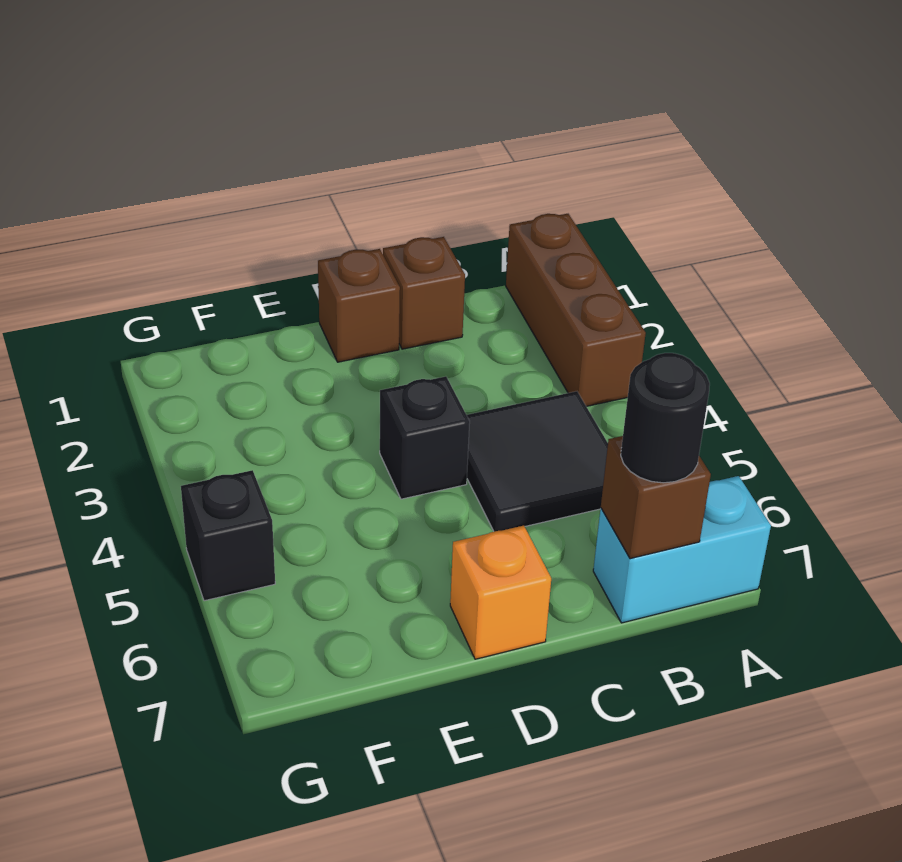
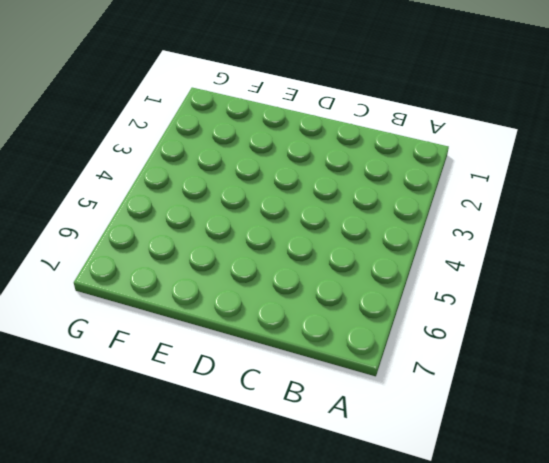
none -> brown 1x3 brick [506,214,646,406]
none -> cyan 1x2 brick [593,476,771,623]

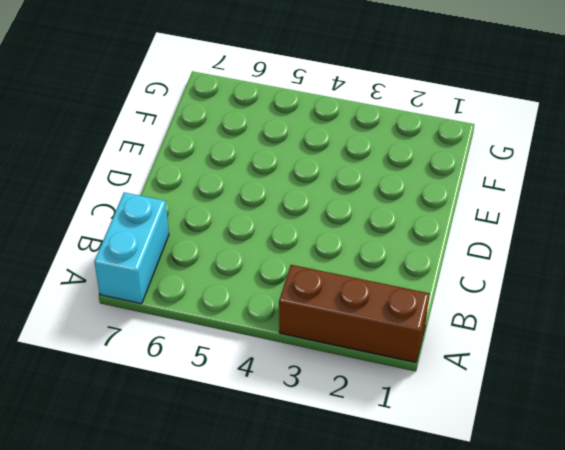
none -> black 2x2 tile [467,391,608,532]
none -> brown 1x1 brick [383,237,465,349]

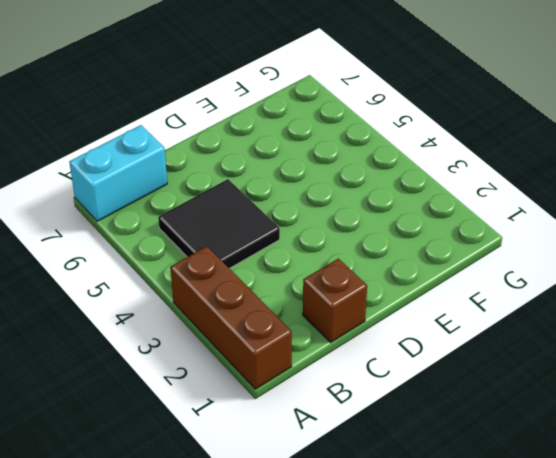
none -> brown 1x1 brick [318,249,400,362]
none -> black 1x1 brick [380,376,470,499]

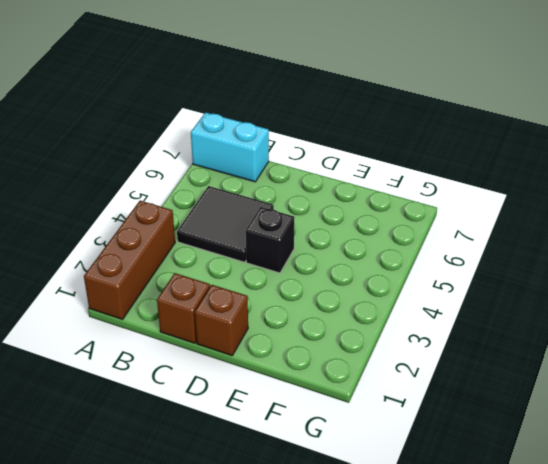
none -> orange 1x1 brick [450,526,551,659]
none -> black 1x1 brick [181,470,275,601]

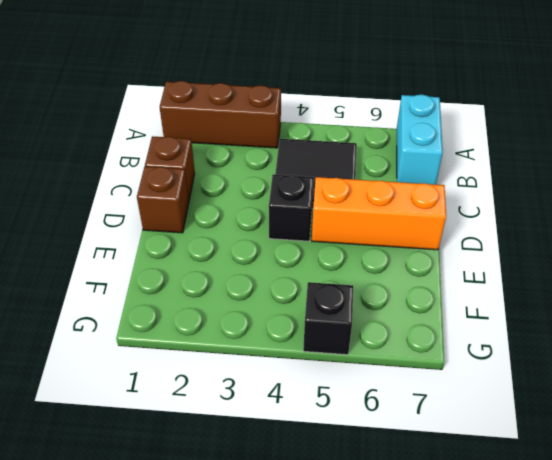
orange 1x3 brick [312,177,446,250] -> orange 1x1 brick [450,526,551,659]
none -> brown 1x1 brick [601,436,711,559]
none -> black 1x1 round brick [621,353,710,483]

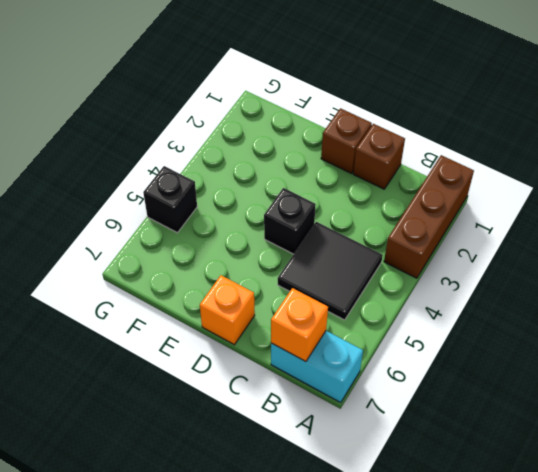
orange 1x1 brick [271,288,328,362] -> brown 1x1 brick [601,436,711,559]
none -> black 1x1 round brick [621,353,710,483]

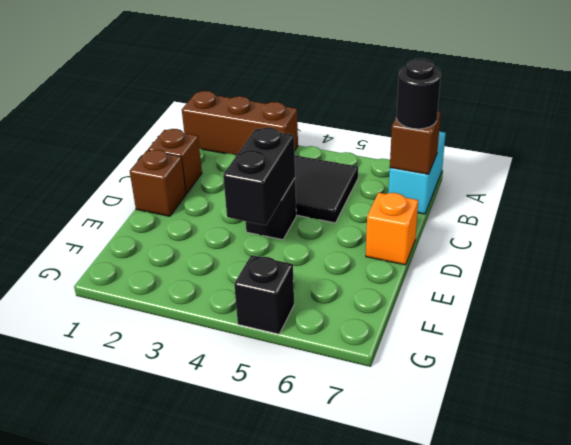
black 1x2 brick [223,128,295,225] -> none

